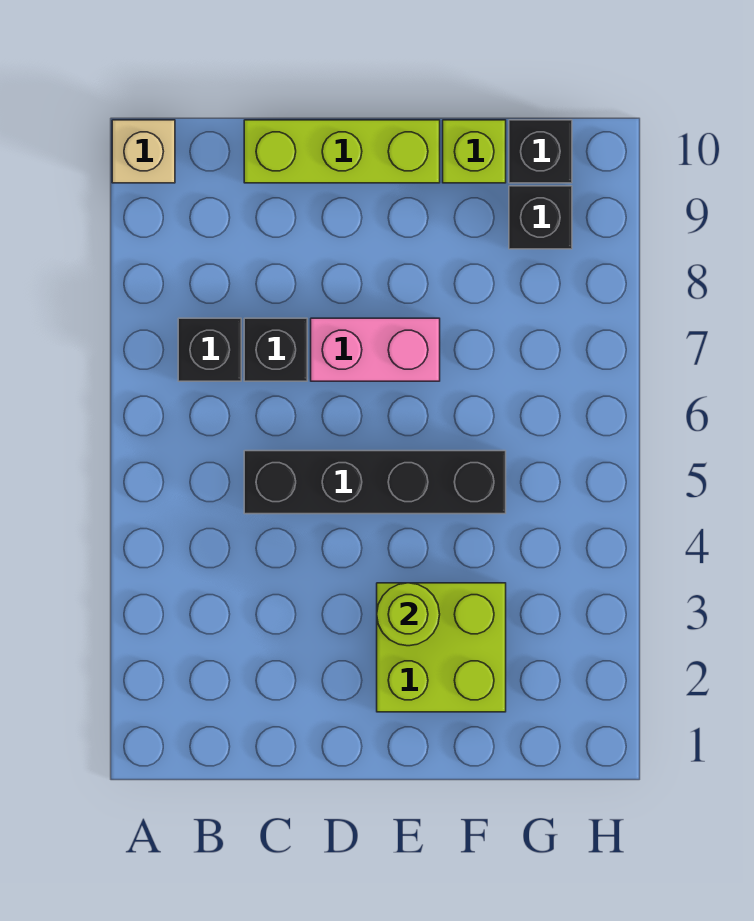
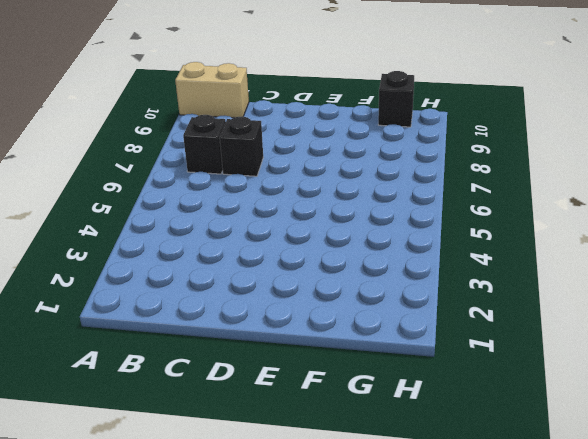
tan 1x2 brick [175,62,249,118] -> tan 1x1 brick [112,120,175,183]
none -> black 1x4 brick [244,451,506,514]
none -> lime 1x3 brick [244,120,440,183]

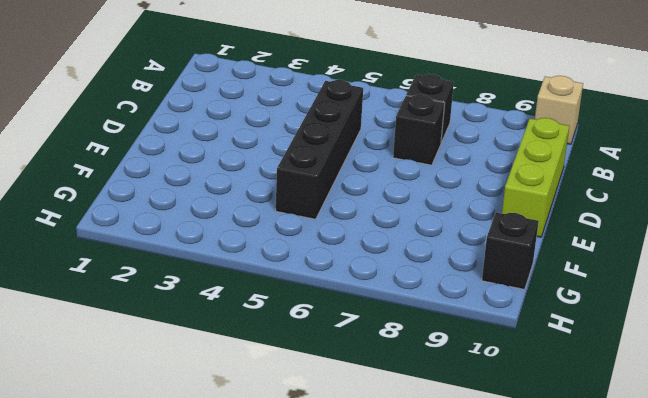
none -> pink 1x2 brick [311,318,440,381]
none -> lime 2x2 brick [377,583,506,712]

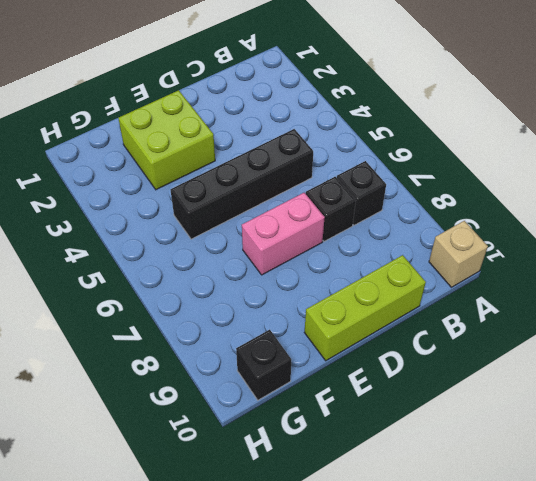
none -> lime 1x1 brick [443,120,506,183]
none -> black 1x1 brick [509,186,572,249]

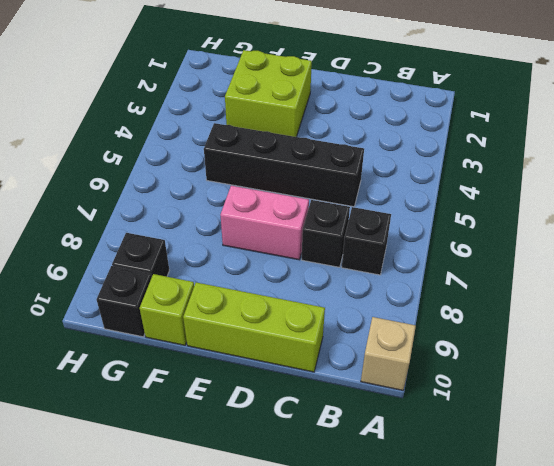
none -> lime 1x1 round brick [377,583,440,646]

